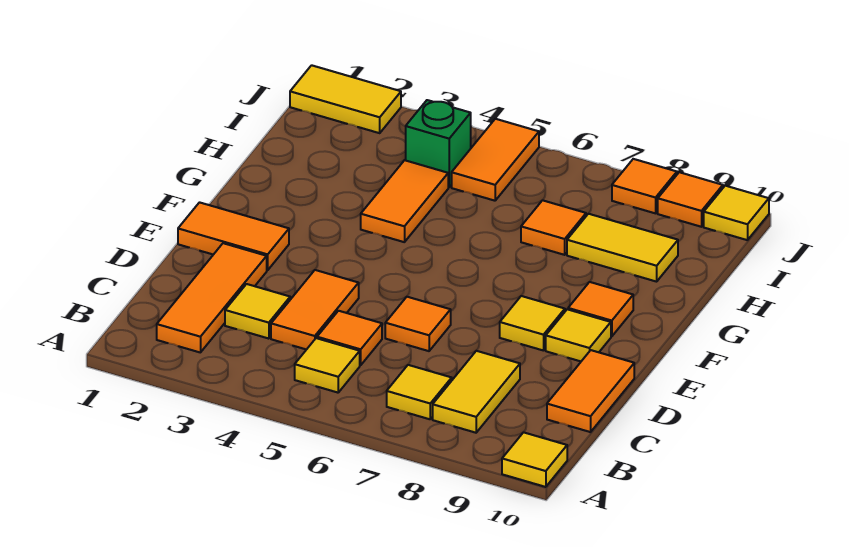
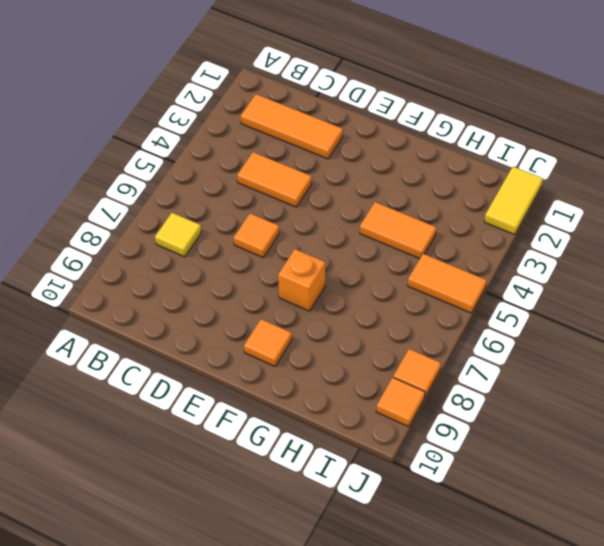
orange 1x1 brick [278,249,325,311] -> none
none -> yellow 1x1 tile [502,432,567,487]
none -> yellow 1x1 tile [295,338,360,393]
none -> yellow 1x2 tile [433,351,520,433]

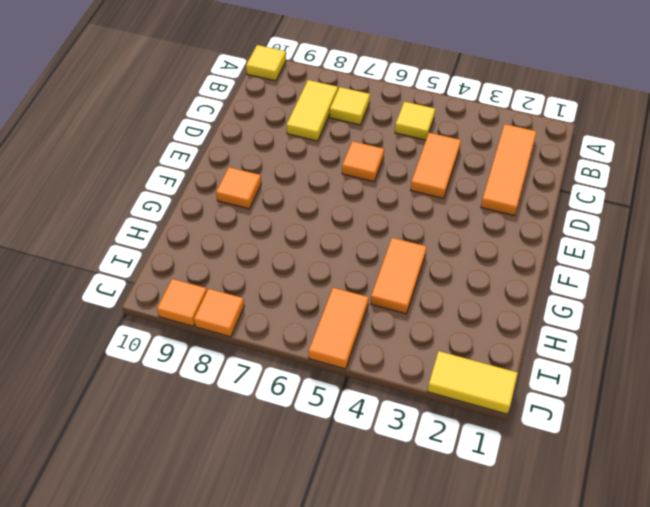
none -> yellow 1x1 tile [225,284,290,339]
none -> orange 1x1 tile [317,311,382,365]
none -> orange 1x2 tile [547,350,634,432]

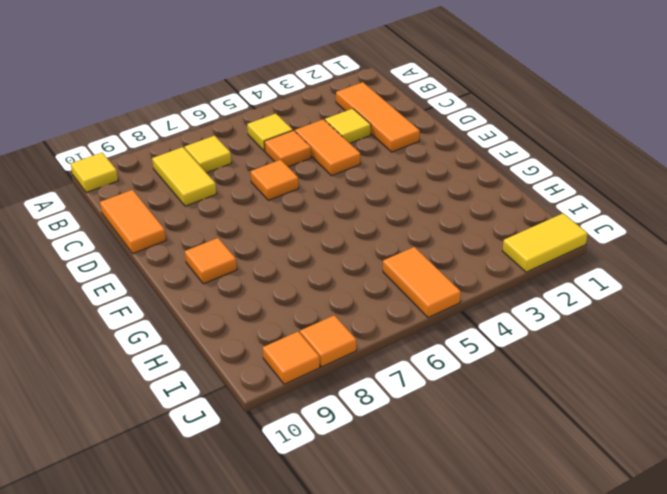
none -> orange 1x2 tile [178,202,289,270]
none -> yellow 1x1 tile [500,296,565,351]
none -> yellow 1x1 tile [546,309,611,361]

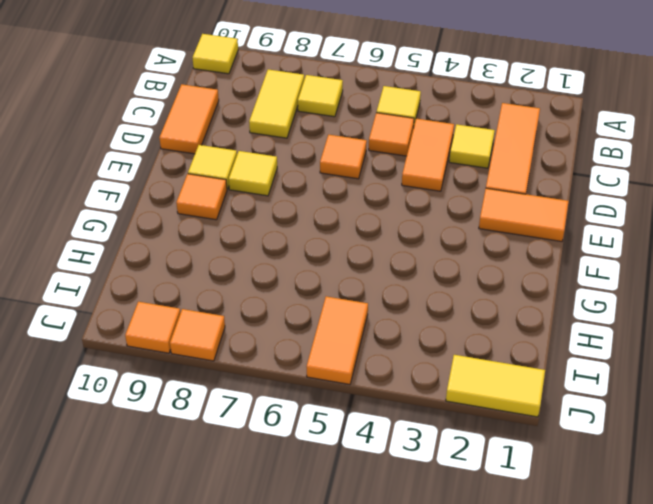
none -> orange 1x2 tile [361,160,448,242]
none -> orange 1x1 tile [521,200,586,255]
none -> yellow 1x2 tile [567,214,678,282]

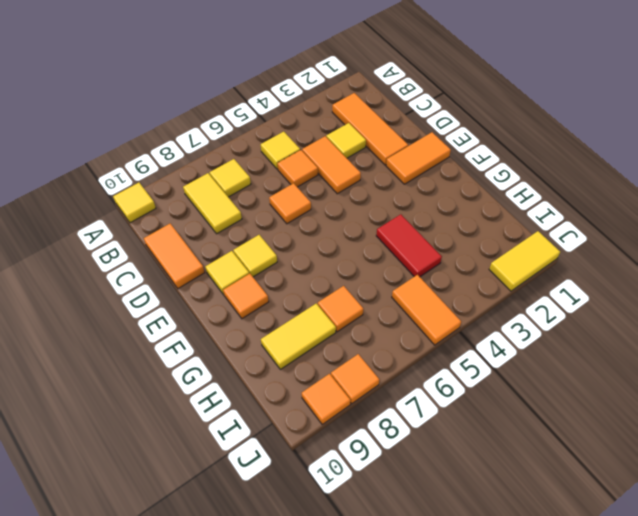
red 1x2 tile [376,214,442,277] -> orange 1x2 tile [361,160,448,242]
none -> green 1x1 brick [406,100,471,187]
none -> yellow 1x1 tile [704,186,769,240]

